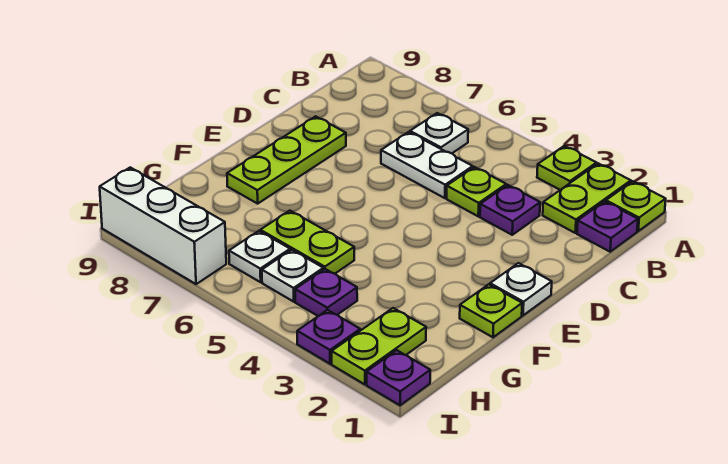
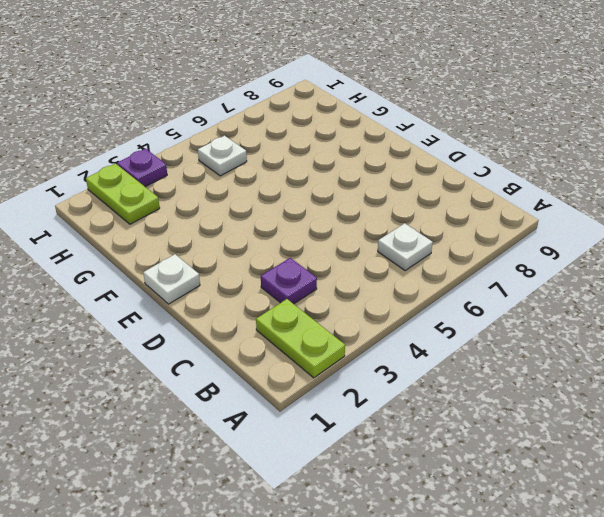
none -> lime 1x1 plate [606,181,666,231]
none -> lime 1x1 plate [537,146,596,190]
none -> purple 1x1 plate [577,201,638,252]

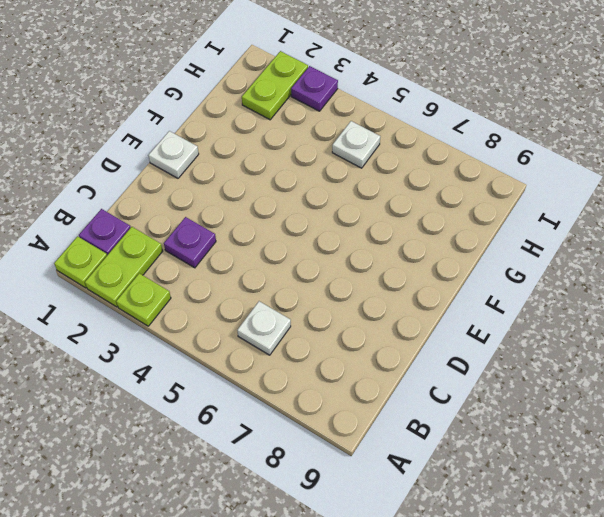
none -> lime 1x1 plate [447,167,506,216]
none -> white 1x2 plate [381,132,473,198]
none -> lime 1x3 plate [227,116,346,204]

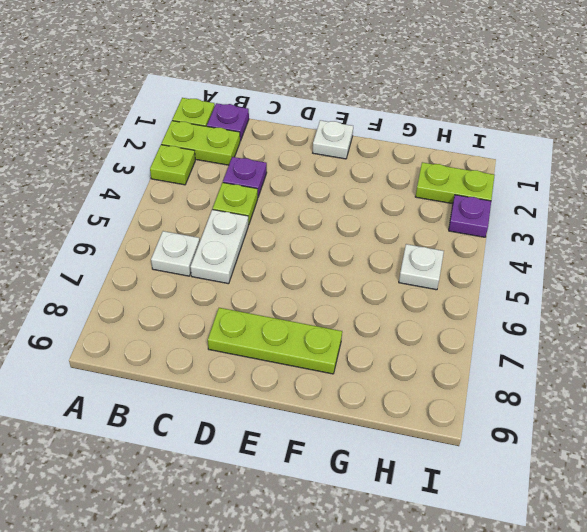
none -> lime 1x1 plate [460,284,522,337]
none -> lime 1x2 plate [260,211,354,274]
none -> purple 1x1 plate [295,269,357,316]

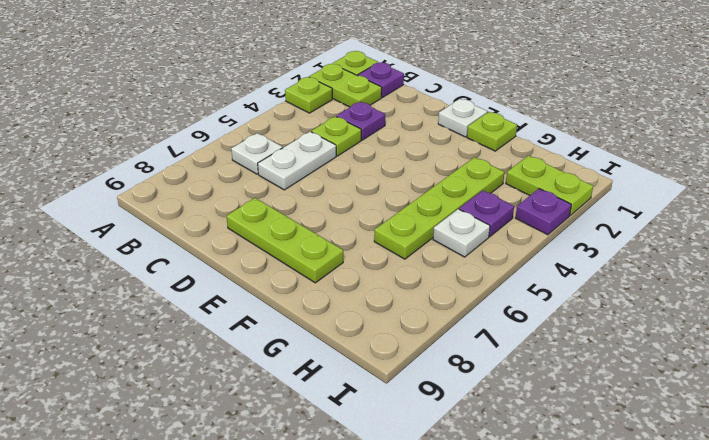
lime 1x4 plate [374,157,504,259] -> lime 1x2 plate [260,211,354,274]
none -> white 1x1 plate [229,231,290,282]
none -> purple 1x1 plate [367,350,430,405]
none -> white 1x3 brick [100,167,226,284]

